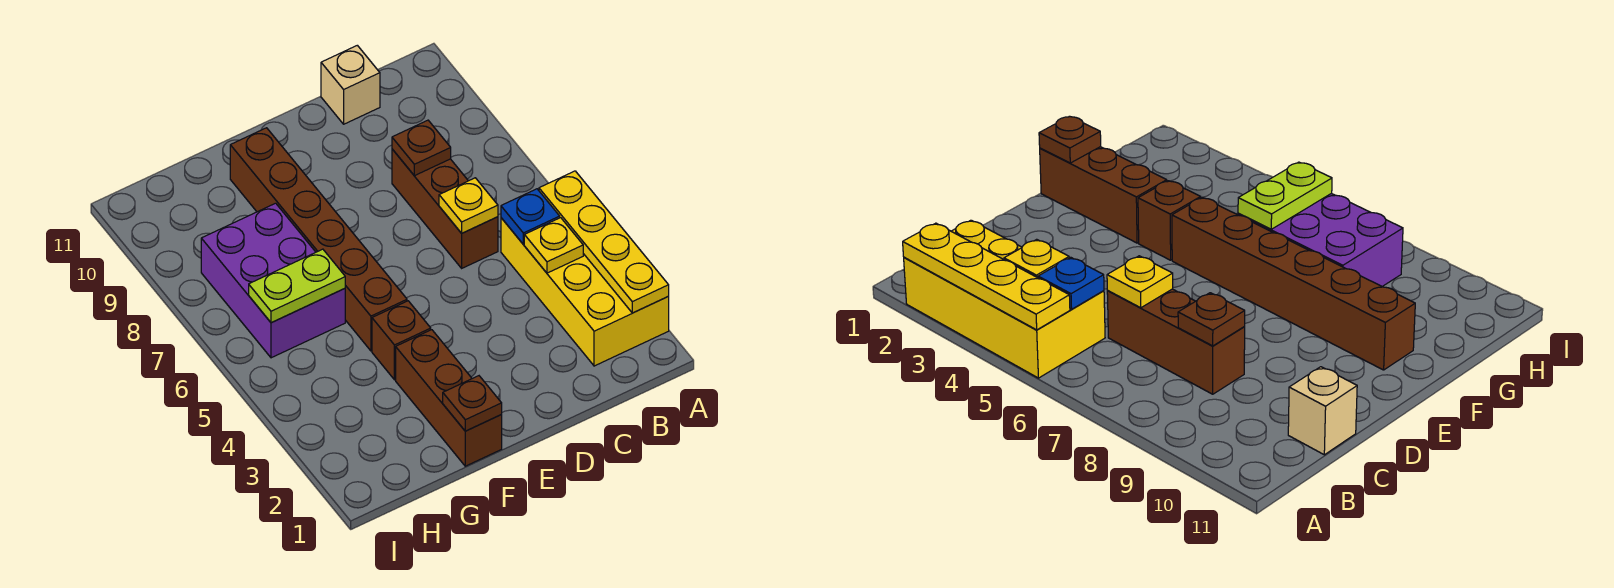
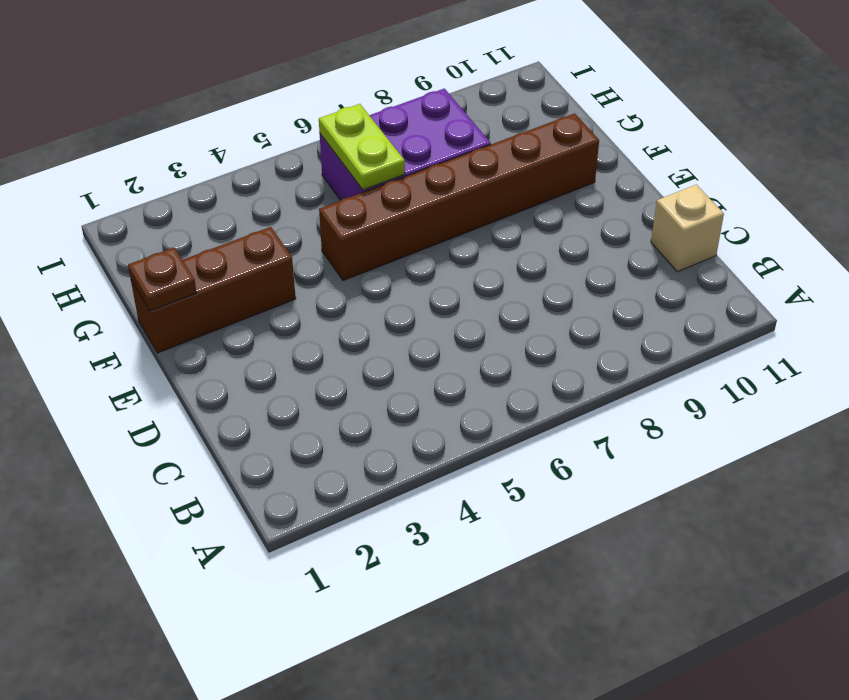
none -> yellow 2x4 brick [501,218,669,366]
none -> brown 1x3 brick [392,149,498,268]
none -> brown 1x1 brick [372,301,431,380]

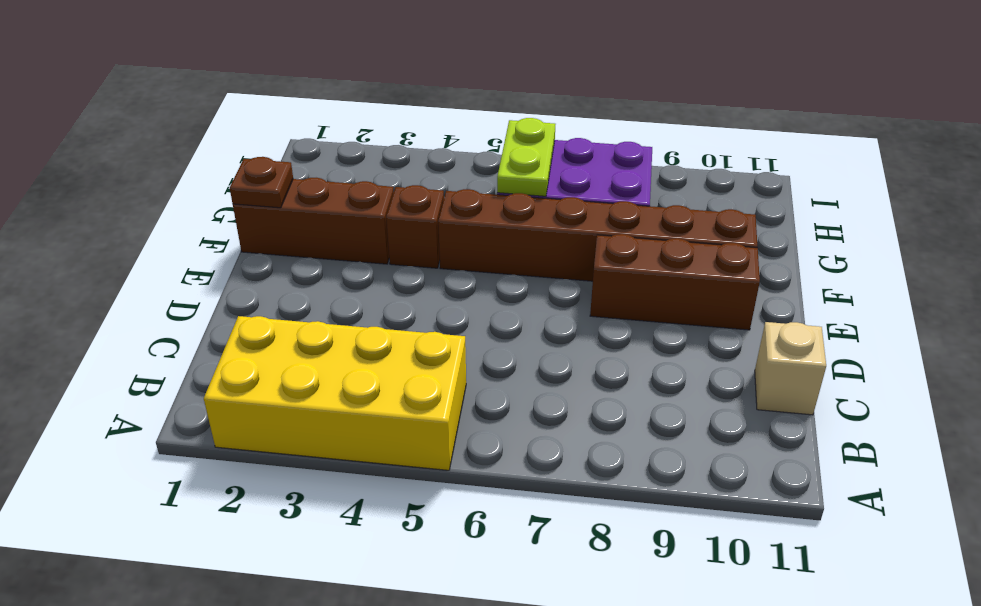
brown 1x3 brick [590,234,760,330] -> brown 1x3 brick moved to [392,149,498,268]
none -> yellow 1x4 plate [539,171,669,313]
none -> yellow 1x1 plate [524,218,583,273]
none -> blue 1x1 plate [501,189,560,244]

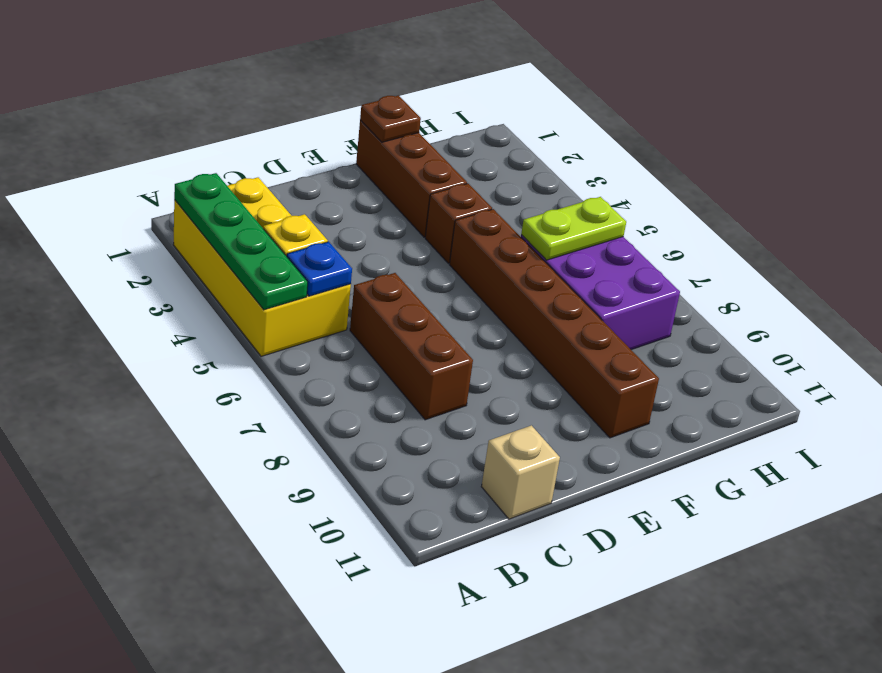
green 1x4 plate [174,173,308,310] -> yellow 1x4 plate [539,171,669,313]
none -> yellow 1x1 plate [439,178,498,233]
none -> brown 1x1 plate [392,120,451,176]

